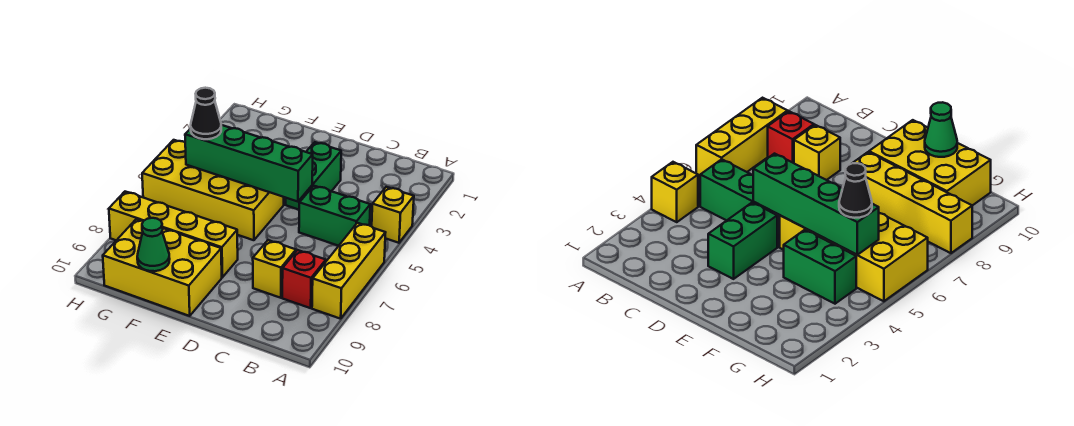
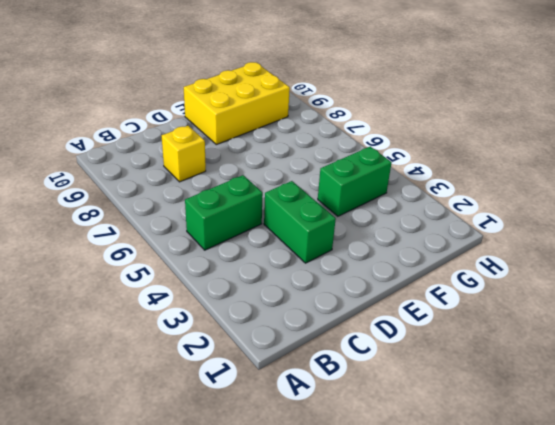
none -> yellow 1x1 brick [372,187,414,243]
none -> yellow 1x3 brick [312,223,386,319]
none -> red 1x1 brick [282,250,326,308]

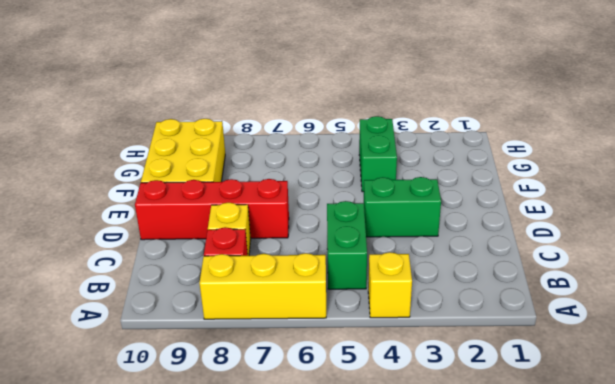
red 1x4 brick [135,179,289,240] -> none
none -> yellow 2x4 brick [142,140,284,240]
none -> yellow 1x4 brick [109,192,238,277]
none -> green 1x4 brick [185,125,313,202]

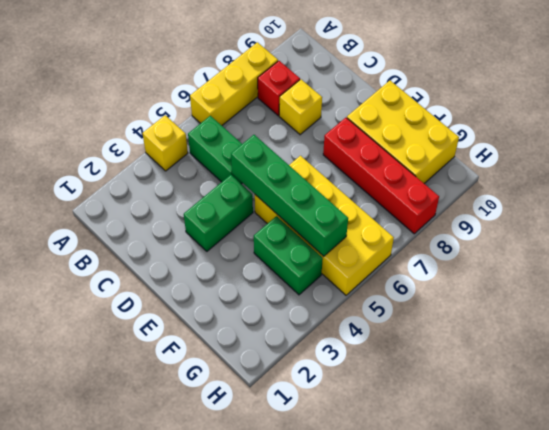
red 1x4 brick [323,118,439,234] -> yellow 1x4 brick [109,192,238,277]
none -> green 1x1 cone [137,218,170,271]
none -> black 1x1 cone [191,88,221,139]

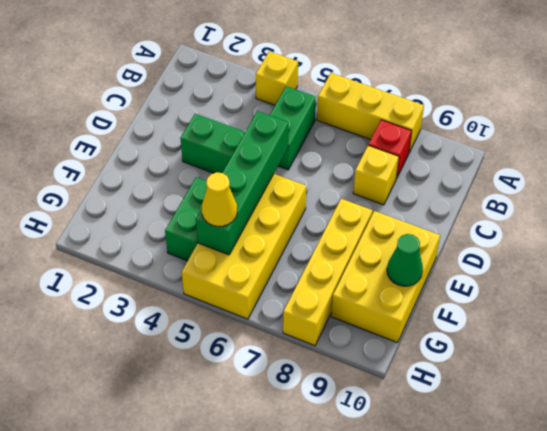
yellow 1x1 cone [202,172,237,226] -> black 1x1 cone [191,88,221,139]

